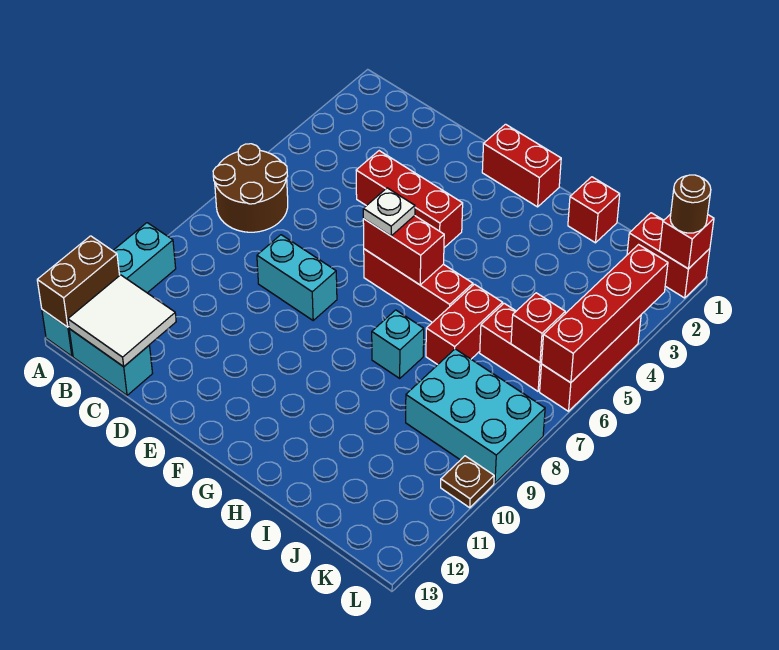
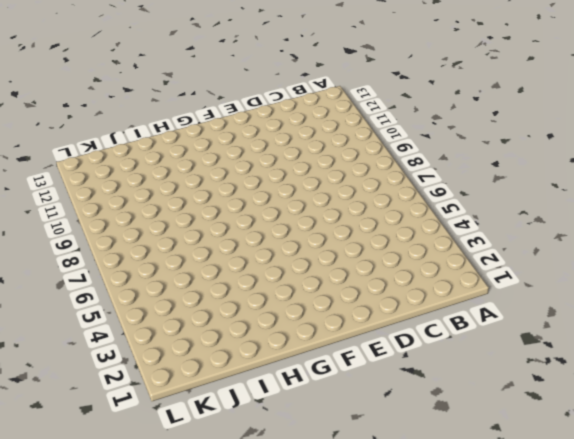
none -> brown 2x2 round brick [213,144,288,232]
none -> cyan 1x4 brick [42,223,176,356]
none -> cyan 1x2 brick [69,329,153,395]

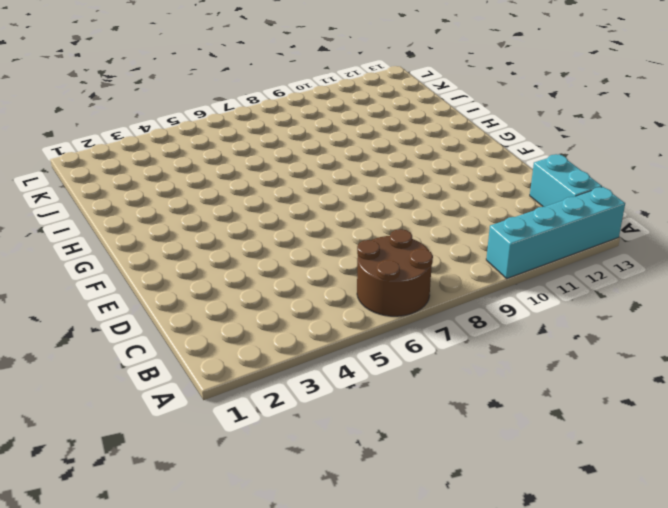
none -> red 1x3 brick [356,151,463,248]
none -> cyan 1x2 brick [257,235,337,320]
none -> red 1x2 brick [482,124,561,207]

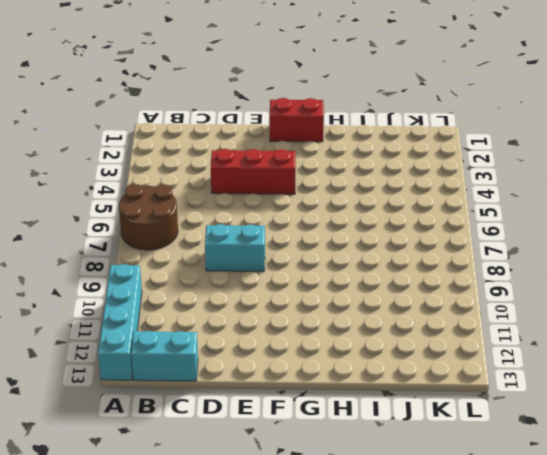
none -> red 1x3 brick [364,249,473,322]
none -> cyan 1x1 brick [372,310,424,378]
none -> red 1x1 brick [568,177,620,243]

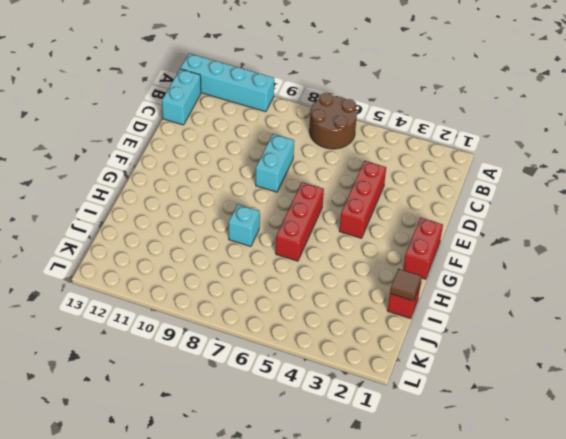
brown 1x1 tile [390,269,422,301] -> none
none -> red 1x2 brick [426,284,503,365]
none -> red 1x2 brick [480,303,542,391]
none -> cyan 2x3 brick [406,349,545,483]

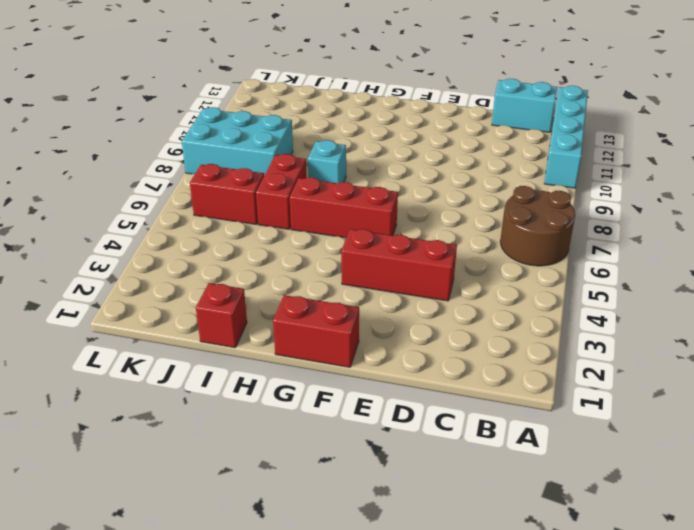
none -> cyan 1x2 brick [257,235,337,320]
none -> red 1x2 brick [627,213,710,298]
none -> red 1x3 brick [540,315,641,411]

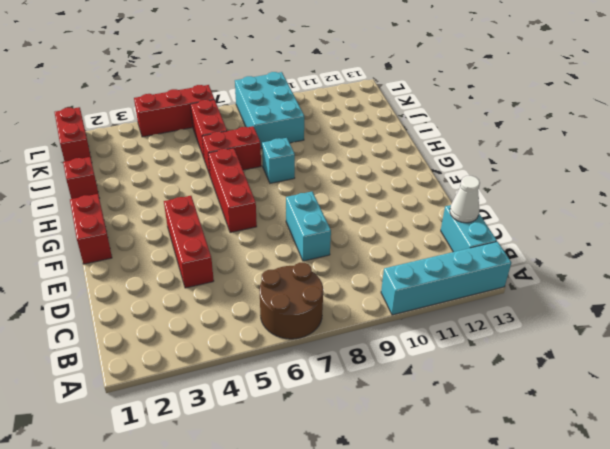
white 1x1 cone [450,176,480,223] -> white 2x2 tile [68,275,176,367]
none -> brown 1x1 plate [441,456,494,508]
none -> brown 1x2 brick [37,236,120,327]
none -> red 1x2 brick [363,216,444,285]

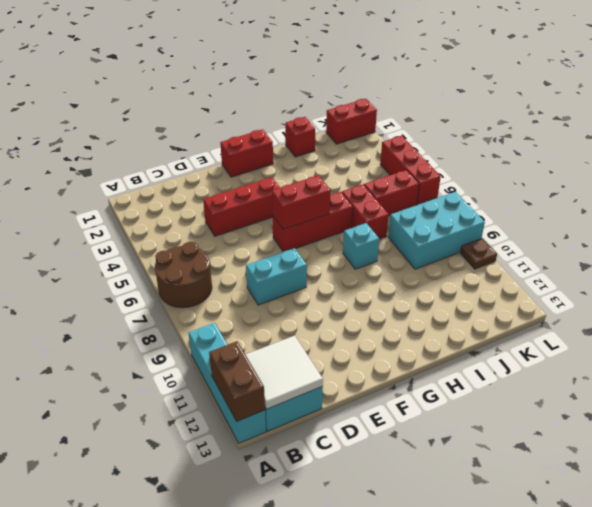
none -> red 1x1 brick [511,293,565,363]
none -> red 1x1 brick [660,214,714,269]
none -> red 1x4 brick [541,245,668,383]

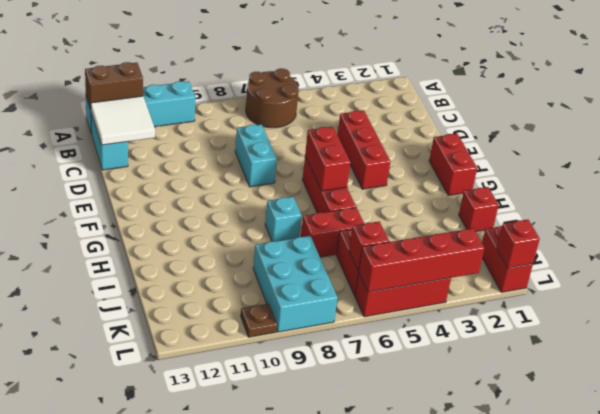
none -> white 1x1 plate [363,188,415,236]
none -> brown 1x1 round brick [670,175,711,233]

